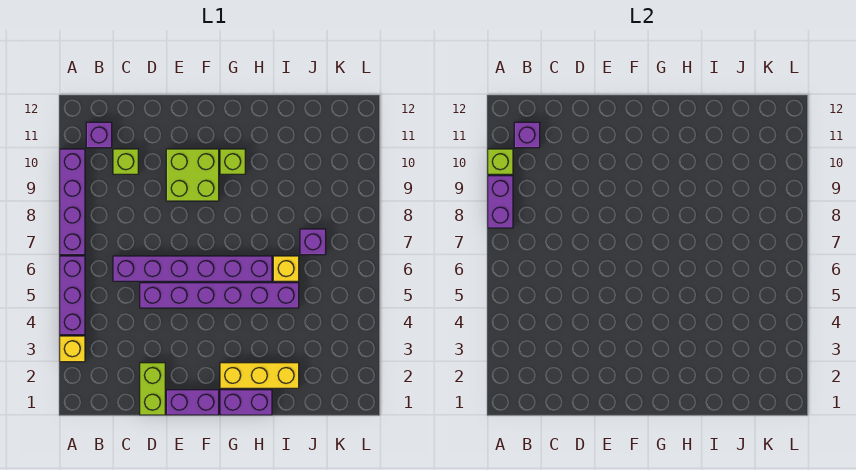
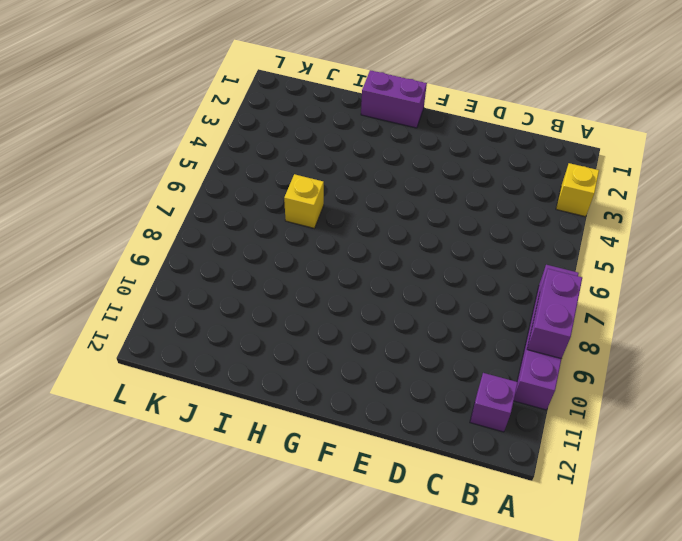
none -> purple 1x3 brick [60,256,85,335]
none -> purple 1x6 brick [113,256,272,281]
none -> lime 1x1 brick [113,149,138,174]

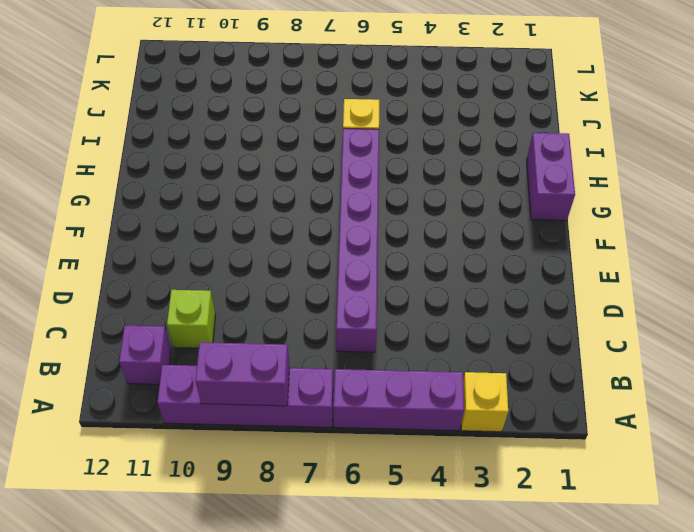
none -> lime 1x2 brick [140,363,165,415]
none -> purple 1x6 brick [140,283,299,308]
none -> purple 1x2 brick [166,390,219,415]

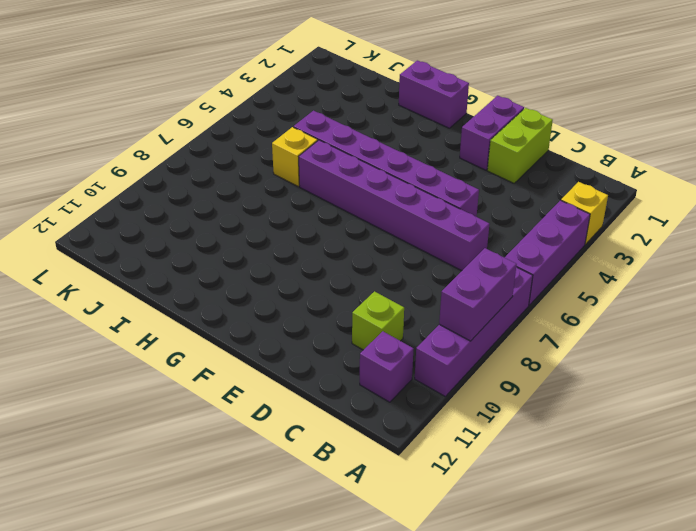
purple 1x2 brick [460,96,524,170] -> purple 1x2 brick turned to [166,390,219,415]
none -> lime 2x2 brick [166,149,219,201]
none -> yellow 1x3 brick [220,363,299,388]
none -> lime 1x1 brick [220,149,245,174]

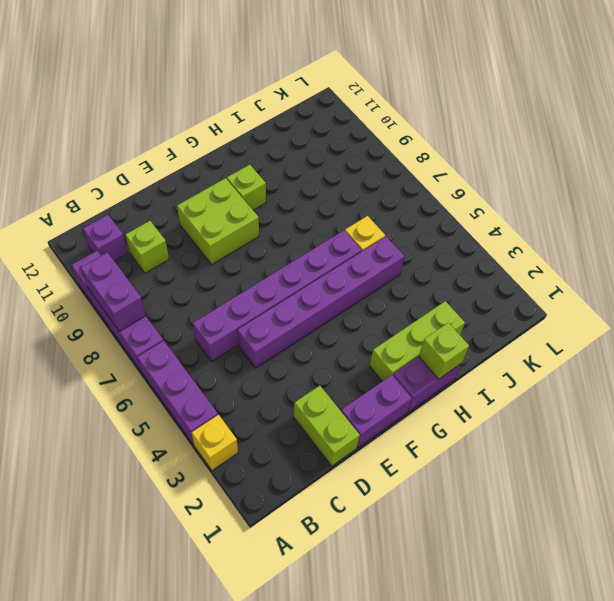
lime 1x3 brick [370,301,465,381] -> yellow 1x3 brick [220,363,299,388]
lime 1x1 brick [419,323,469,379] -> lime 1x1 brick moved to [488,149,513,174]
none -> purple 1x1 brick [300,229,326,255]
none -> purple 1x1 brick [514,122,540,148]

